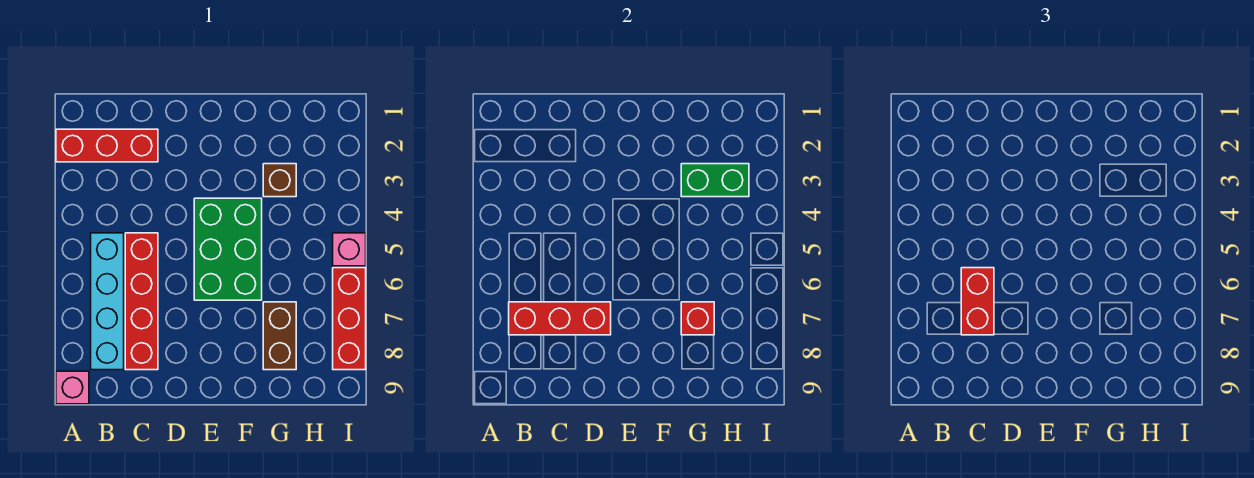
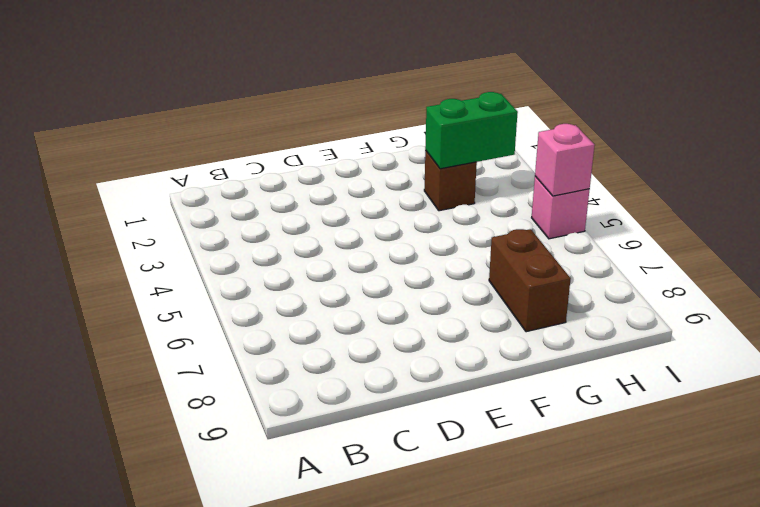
pink 1x1 brick [535,124,595,196] -> pink 1x1 brick moved to [56,371,89,404]
none -> red 1x3 brick [56,129,158,162]
none -> cyan 1x4 brick [91,233,124,370]
none -> red 1x4 brick [125,233,158,370]

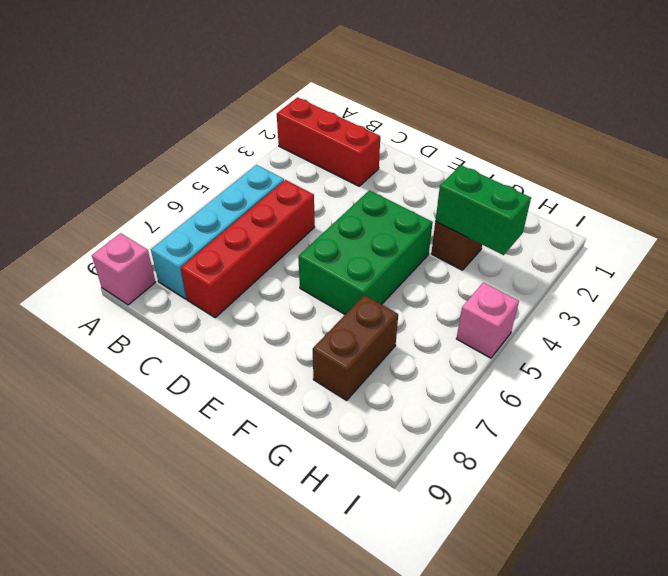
none -> red 1x3 brick [333,268,366,370]
none -> red 1x3 brick [509,302,611,335]
none -> red 1x1 brick [681,302,714,335]

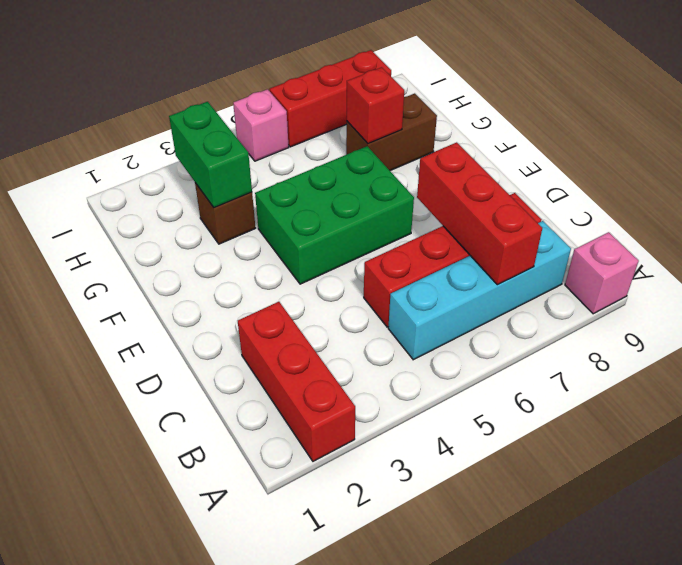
none -> red 1x2 brick [961,268,994,335]

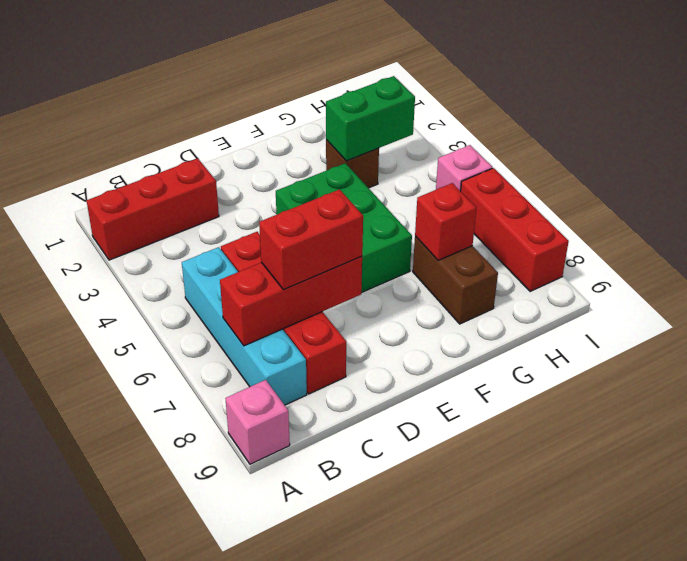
red 1x2 brick [259,189,363,289] -> red 1x2 brick turned to [961,268,994,335]

